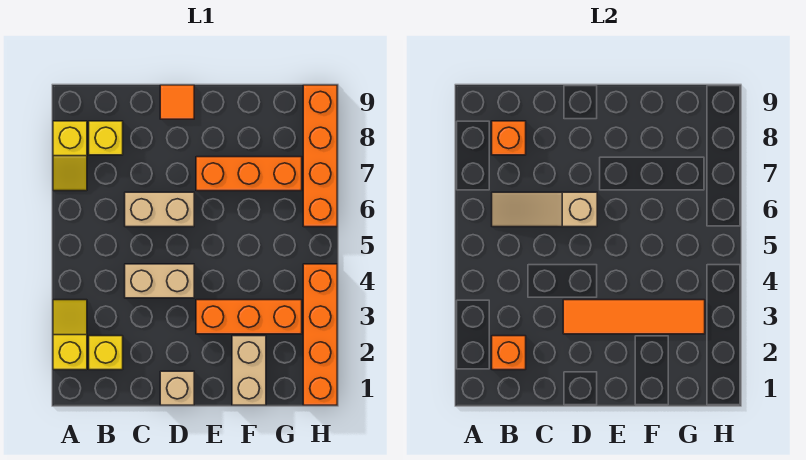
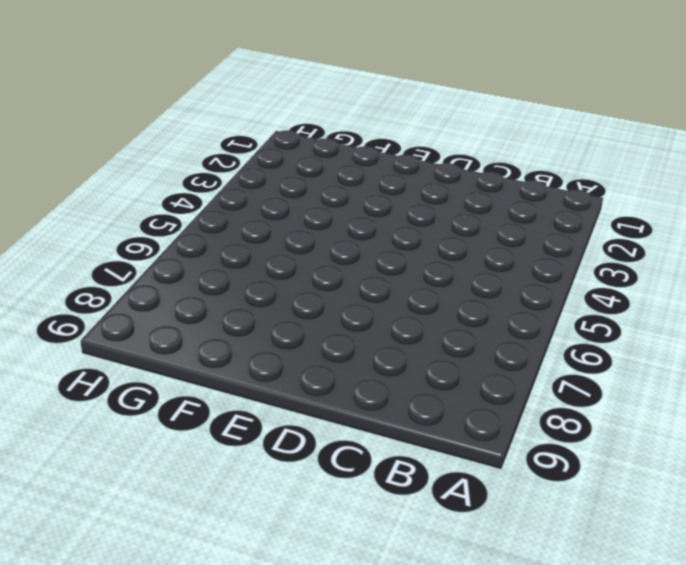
none -> yellow 1x2 slope [53,300,87,370]
none -> yellow 1x2 slope [53,121,87,191]
none -> yellow 1x1 brick [89,336,123,370]

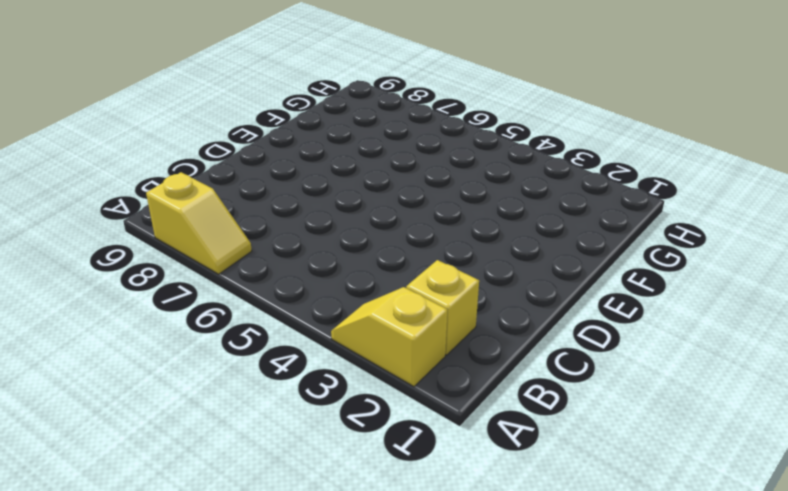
none -> yellow 1x1 brick [89,121,123,155]
none -> tan 1x2 brick [125,264,194,298]
none -> tan 1x2 brick [125,192,194,227]

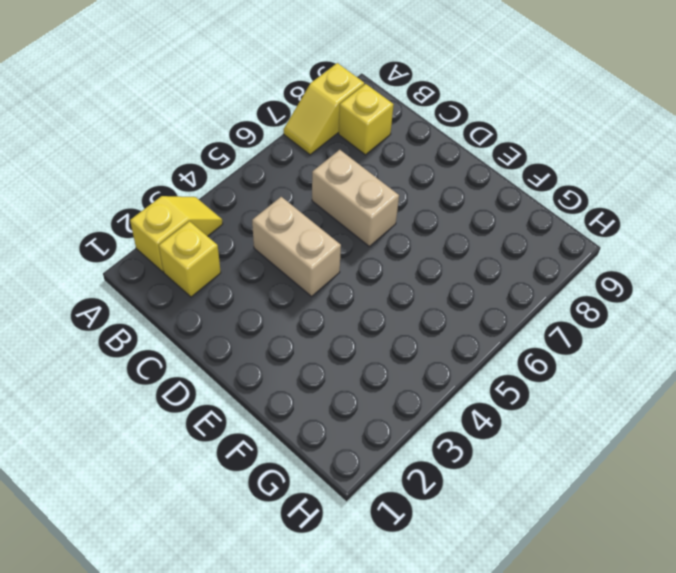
none -> tan 1x1 brick [160,371,194,405]
none -> orange 1x1 tile [160,85,194,119]
none -> orange 1x3 brick [196,300,302,334]

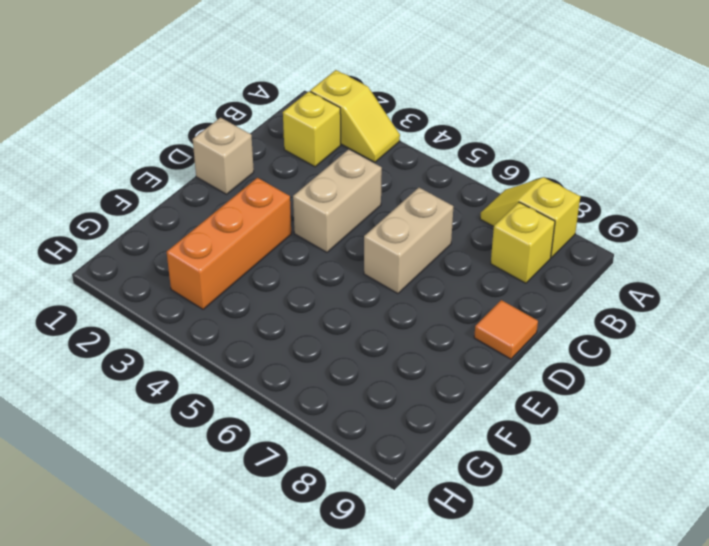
none -> orange 1x3 brick [196,157,302,191]
none -> tan 1x2 brick [232,336,266,405]
none -> orange 1x4 brick [303,264,337,405]

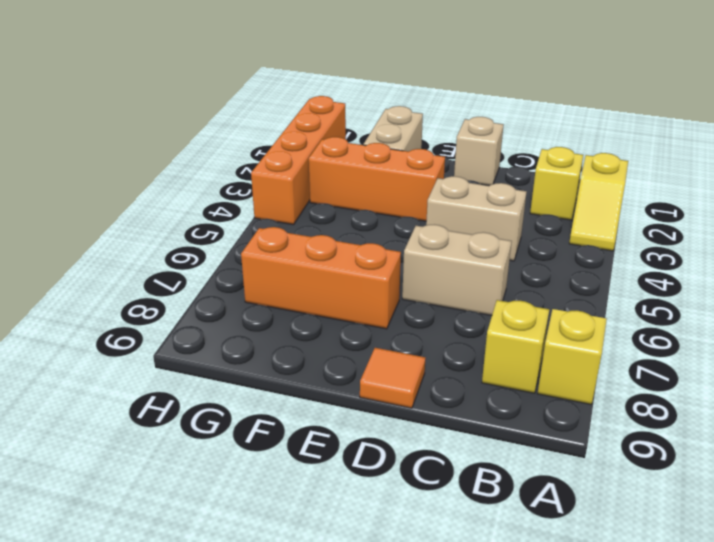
none -> orange 1x4 brick [303,85,337,227]
none -> orange 1x1 brick [492,336,526,370]
none -> tan 1x3 slope [492,192,597,227]

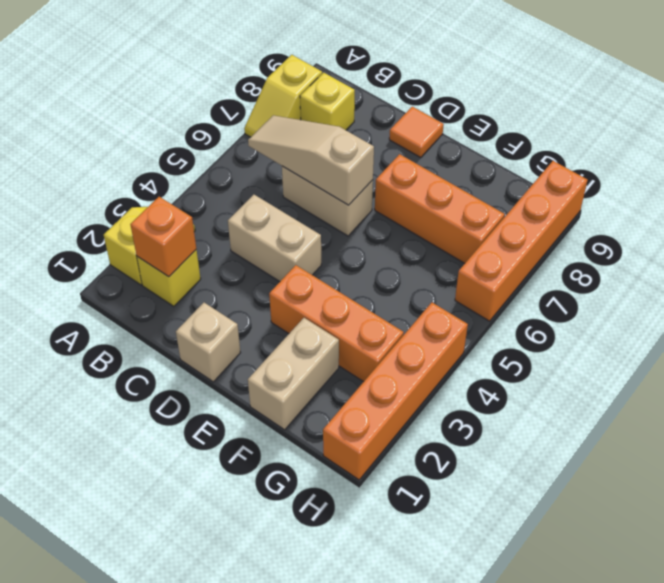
none -> orange 1x1 brick [492,121,526,155]
none -> orange 1x4 tile [563,300,705,334]

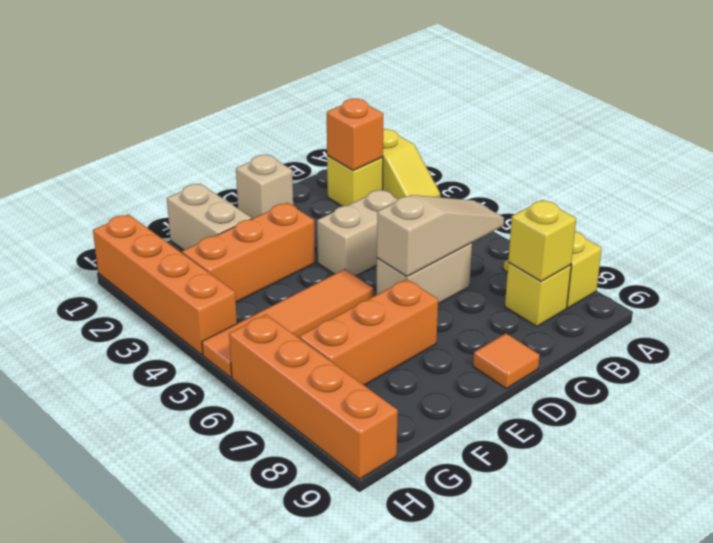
yellow 1x1 brick [508,200,576,281] -> orange 1x1 brick [492,121,526,155]
orange 1x4 tile [202,269,373,377] -> orange 1x4 tile moved to [563,300,705,334]

